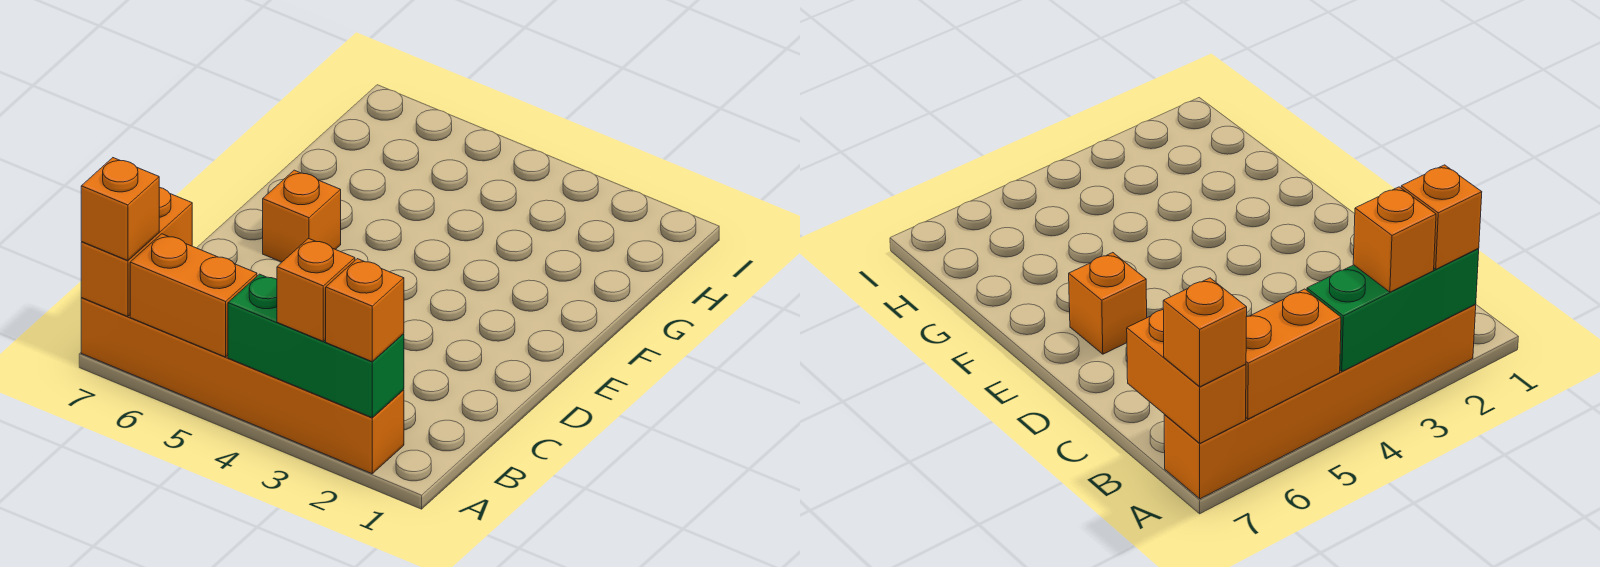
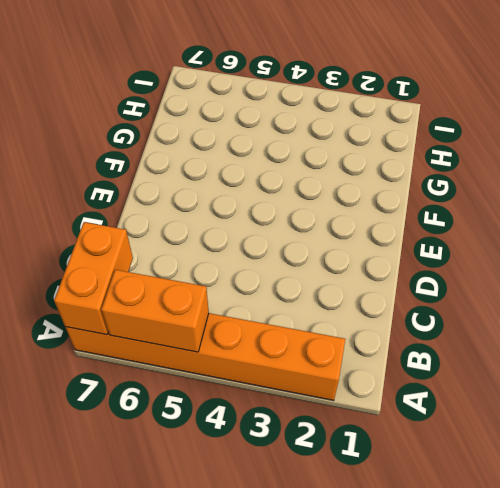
none -> orange 1x1 brick [263,170,341,262]
none -> green 1x3 brick [228,274,404,418]

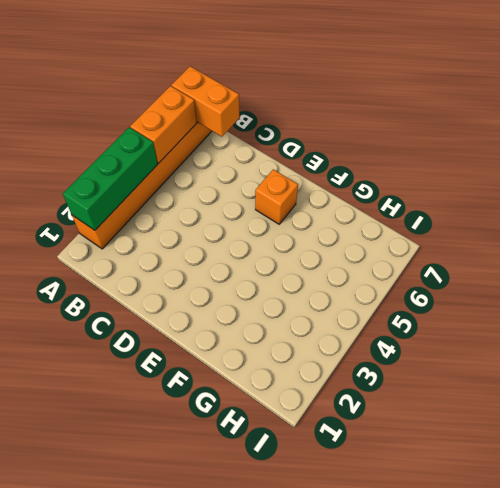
none -> orange 1x1 brick [326,259,404,361]
none -> orange 1x1 brick [277,239,355,341]

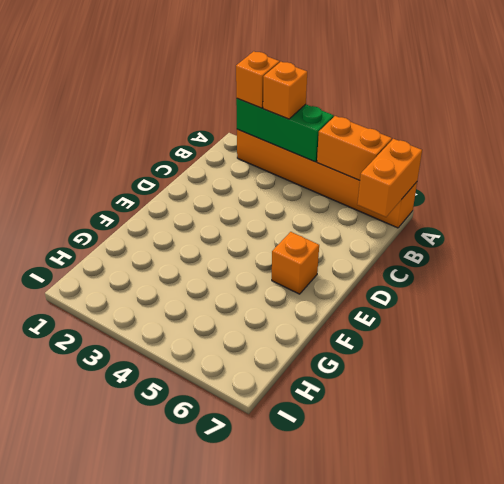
none -> orange 1x1 brick [81,158,159,260]

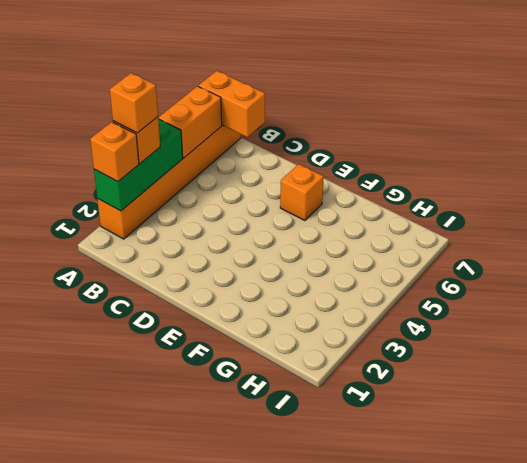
orange 1x1 brick [110,73,158,133] -> orange 1x1 brick moved to [81,158,159,260]

